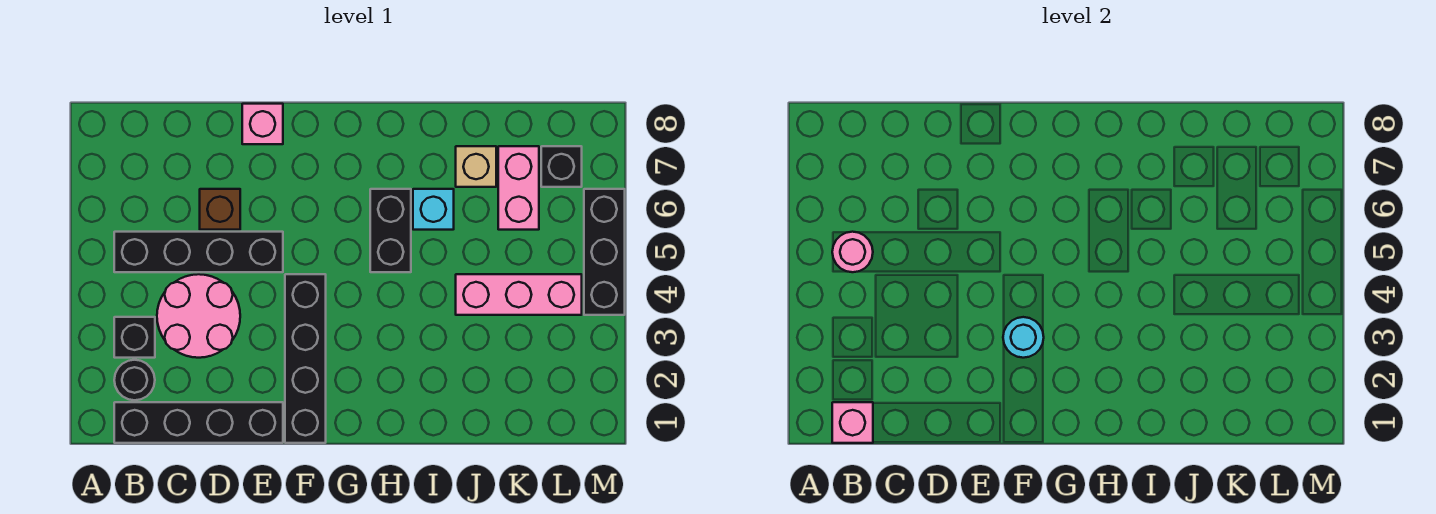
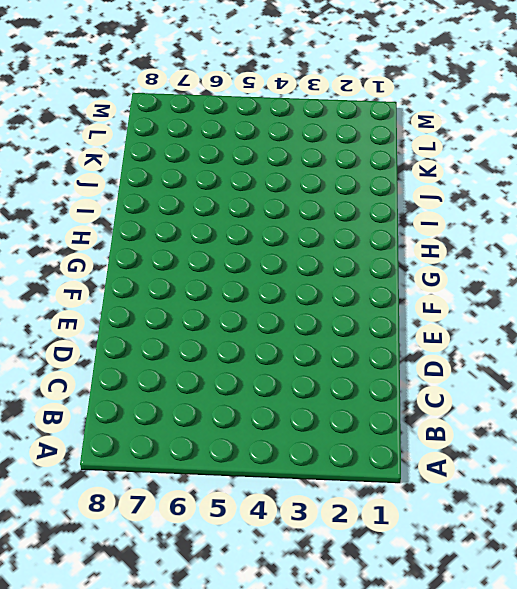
none -> black 1x4 brick [114,402,283,443]
none -> black 1x1 round brick [114,360,155,400]
none -> black 1x1 brick [114,317,155,358]

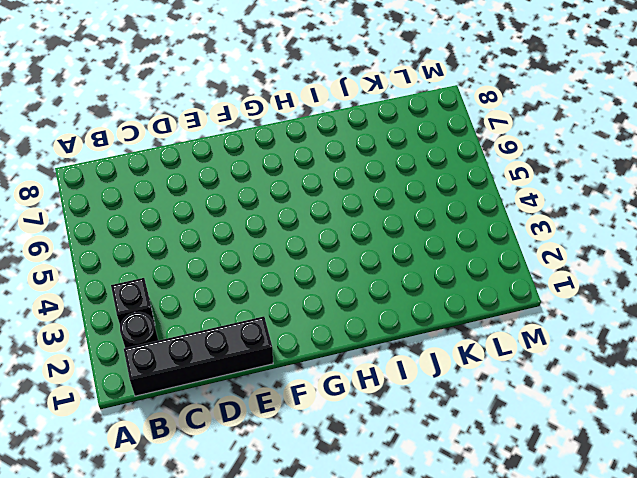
none -> black 1x4 brick [114,232,283,272]
none -> pink 2x2 round brick [157,274,240,358]
none -> brown 1x1 brick [200,189,240,230]

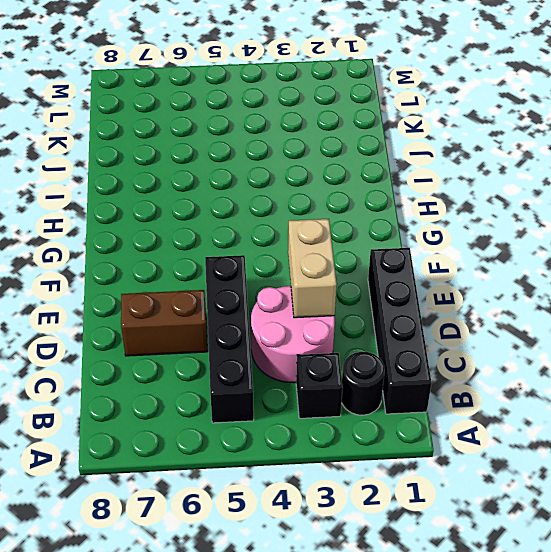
tan 1x2 brick [288,219,337,318] -> none
brown 1x2 brick [121,290,207,356] -> brown 1x1 brick [200,189,240,230]
none -> pink 1x1 brick [242,104,283,144]
none -> black 1x4 brick [285,274,326,443]
none -> black 1x2 brick [370,189,411,272]

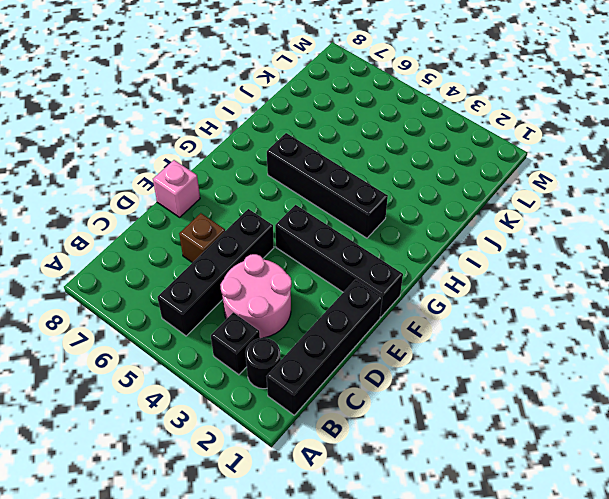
black 1x4 brick [267,133,388,238] -> black 1x2 brick [370,189,411,272]
none -> cyan 1x1 brick [413,189,454,230]
none -> pink 1x3 brick [456,274,582,315]
none -> tan 1x1 brick [456,146,496,187]

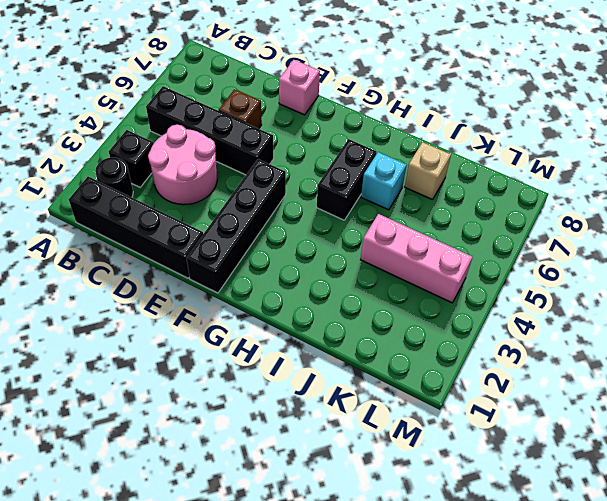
none -> pink 1x2 brick [498,146,539,230]
none -> black 1x1 brick [541,146,582,187]
none -> black 1x3 brick [584,189,625,315]

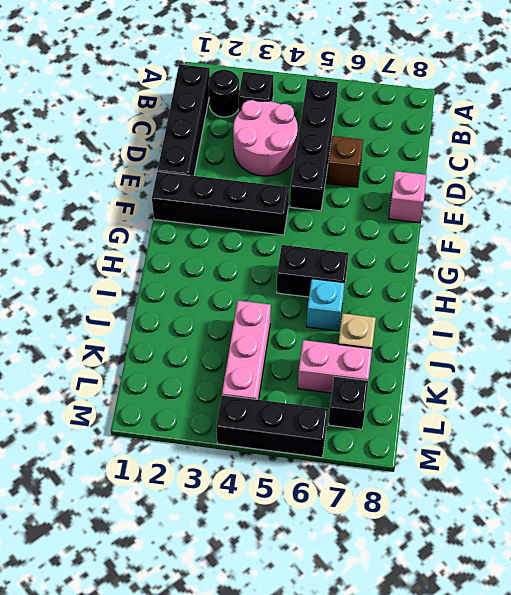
none -> pink 1x1 brick [832,402,873,443]
none -> pink 1x1 round brick [832,232,873,272]
none -> cyan 1x1 round brick [1003,317,1044,358]

